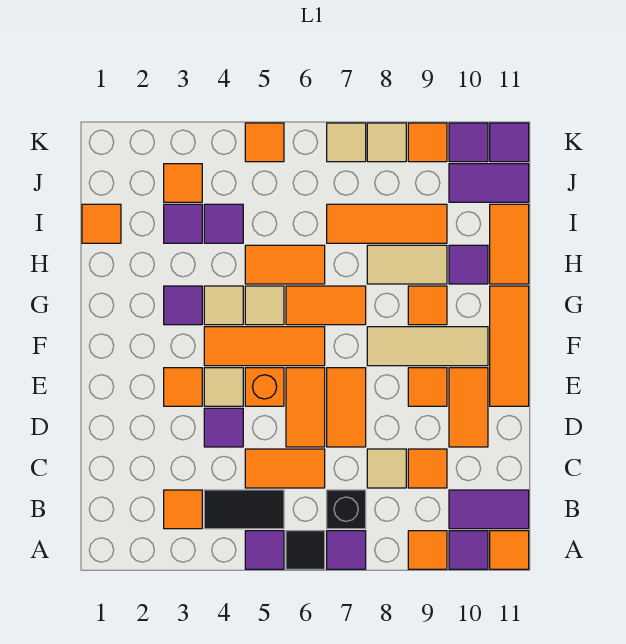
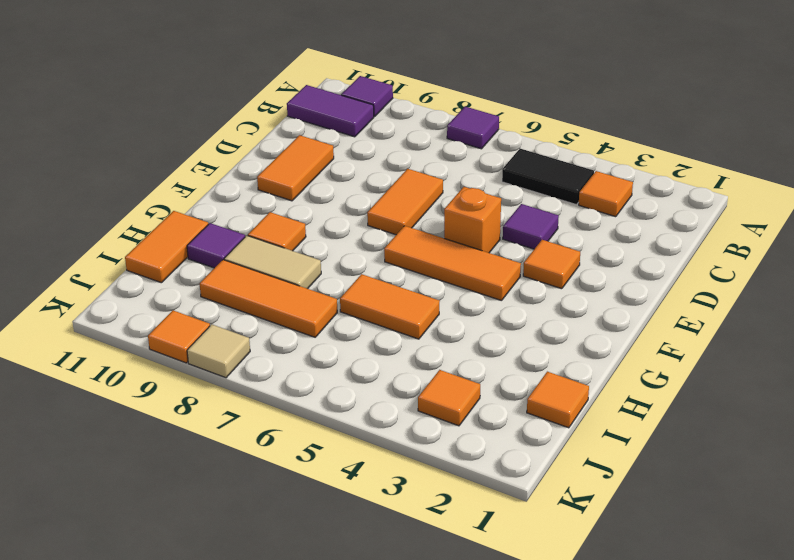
none -> purple 1x1 tile [245,531,284,569]
none -> black 1x1 tile [286,531,325,569]
none -> orange 1x1 tile [408,531,447,569]
none -> orange 1x1 tile [490,531,529,569]

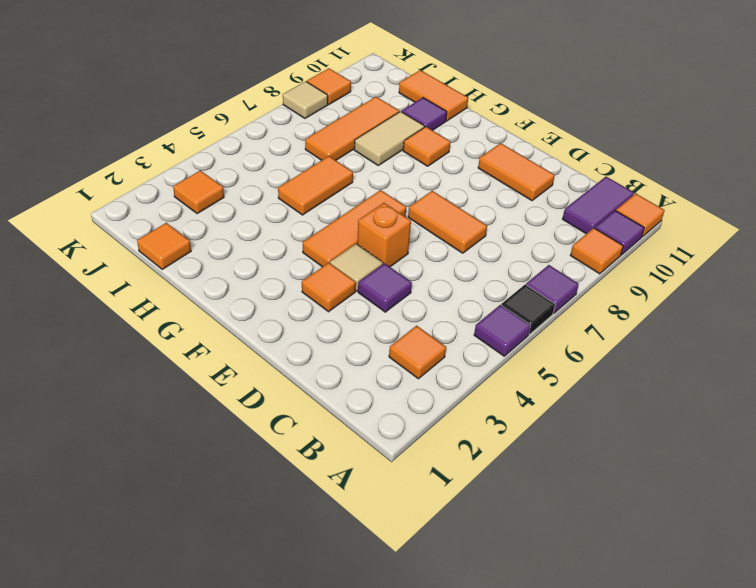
none -> black 1x2 tile [204,490,284,529]
none -> black 1x1 brick [327,490,366,529]
none -> orange 1x2 tile [245,449,325,488]
none -> tan 1x1 tile [367,449,406,488]

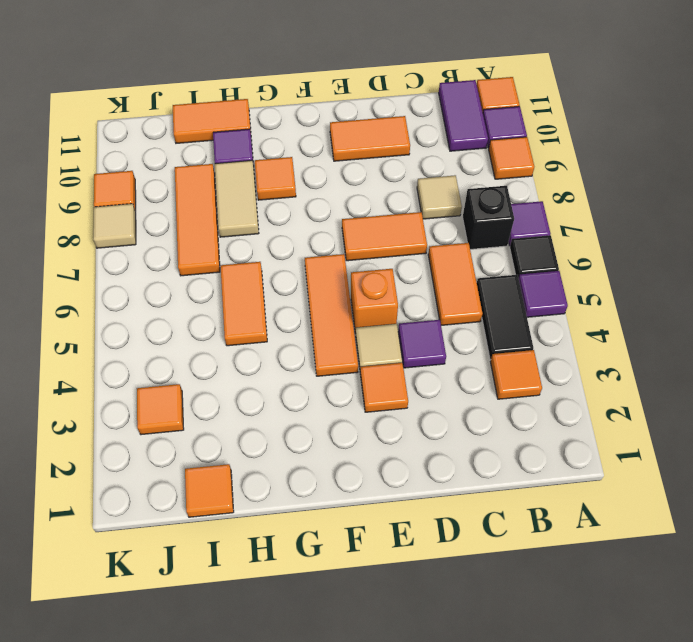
none -> orange 1x1 tile [408,449,447,488]
none -> orange 1x2 tile [286,368,325,447]
none -> orange 1x1 tile [408,368,447,406]
none -> orange 1x3 tile [490,286,529,406]

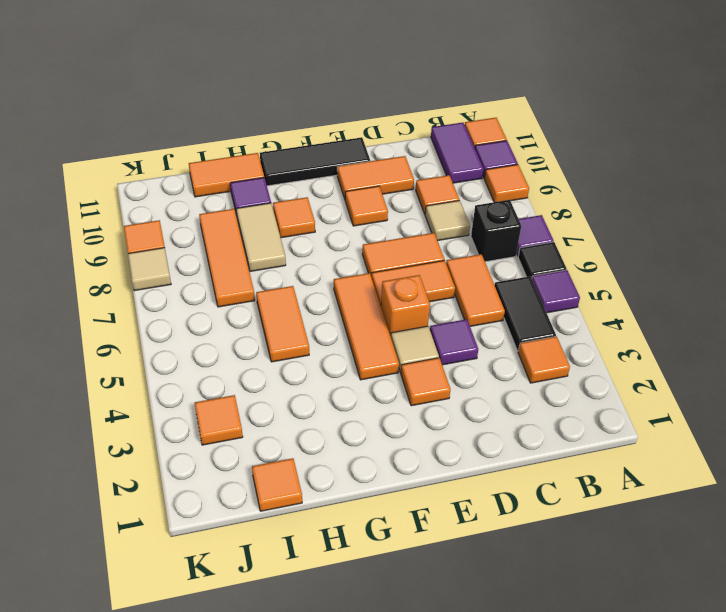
black 1x3 tile [260,137,370,186] -> orange 1x3 tile [490,286,529,406]
none -> tan 1x3 tile [367,327,488,366]
none -> purple 1x1 tile [164,286,202,325]
none -> tan 1x1 tile [204,286,243,325]
none -> tan 1x1 tile [245,286,284,325]

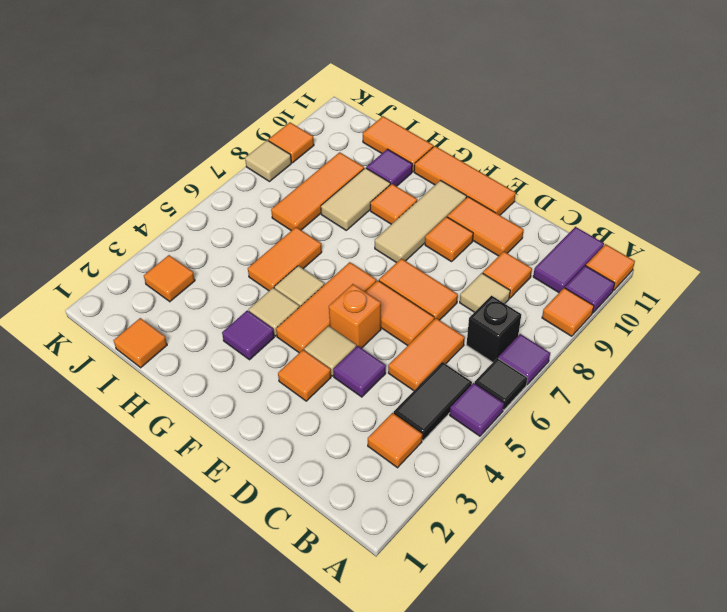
none -> orange 1x2 tile [286,286,366,325]
none -> purple 1x1 tile [164,204,202,243]
none -> purple 1x1 tile [204,204,243,243]
none -> purple 1x2 tile [449,164,529,202]

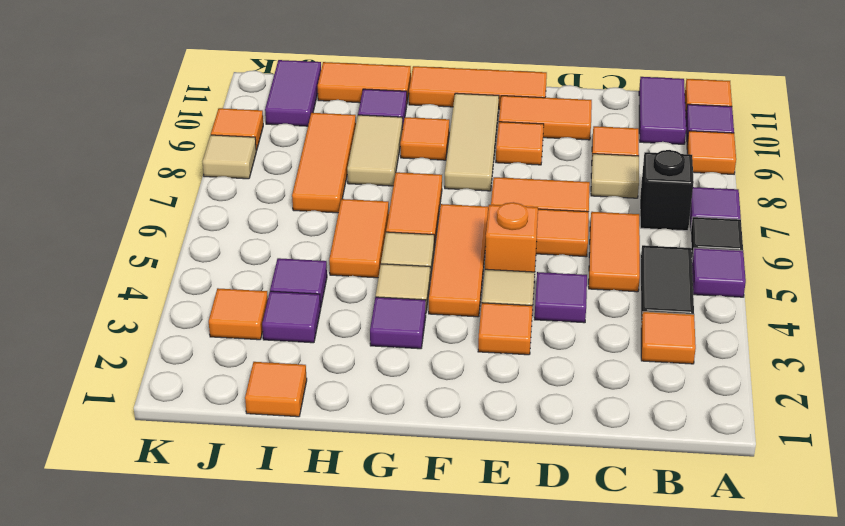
none -> orange 1x1 tile [245,123,284,162]
none -> tan 1x1 tile [327,123,366,162]
none -> purple 1x1 tile [449,123,488,162]
none -> purple 1x1 tile [490,123,529,162]

